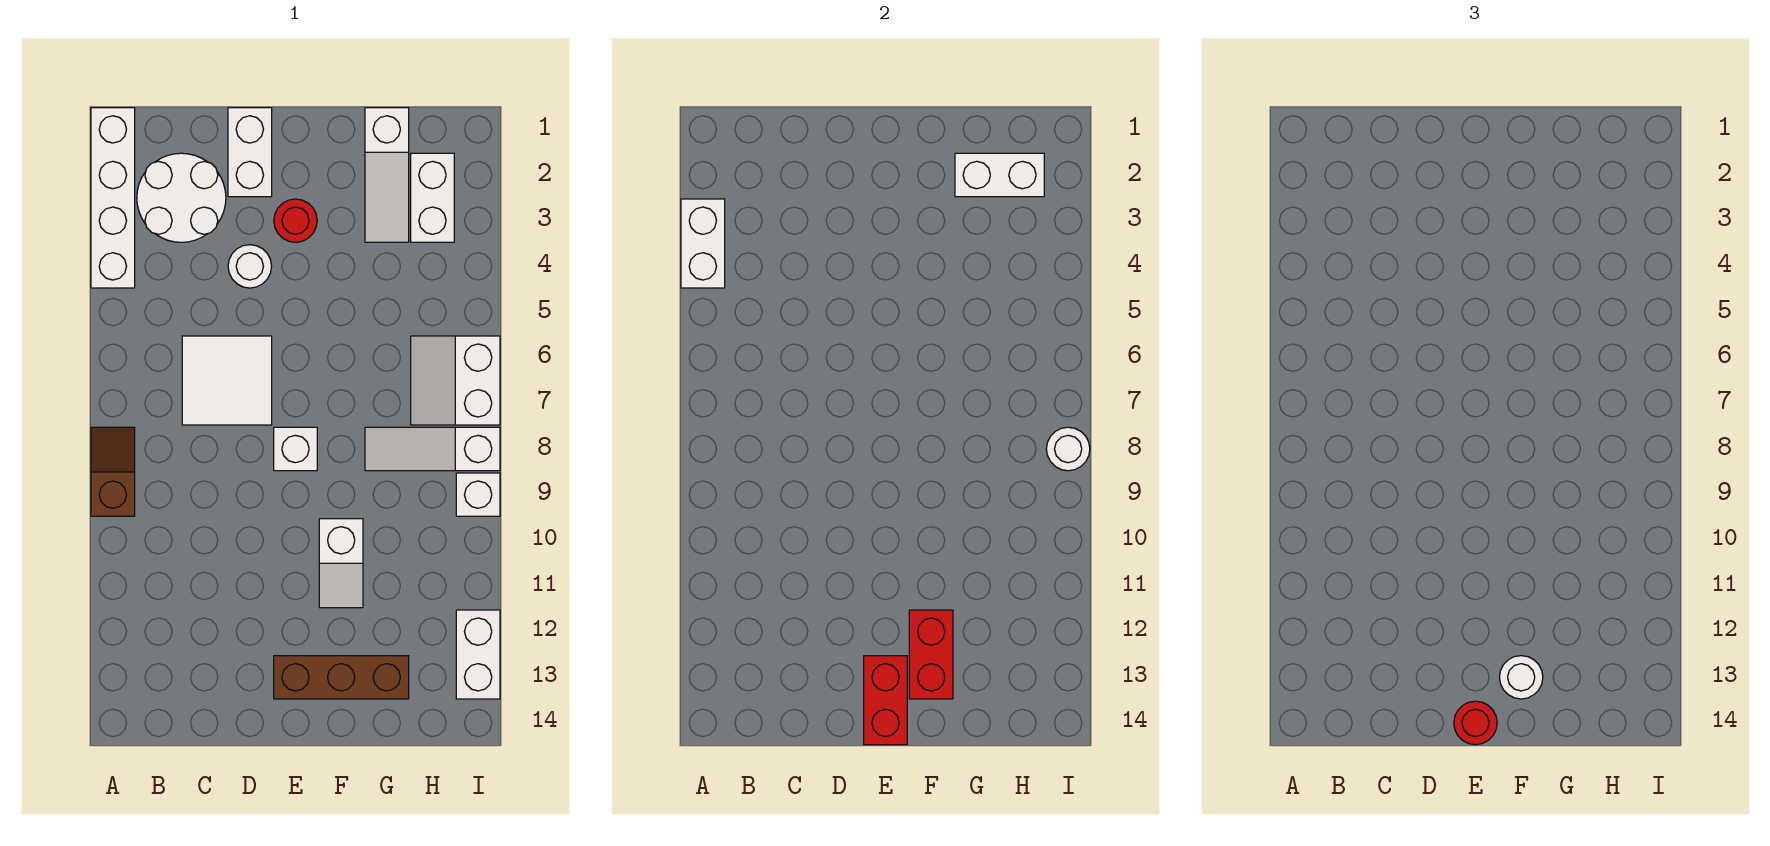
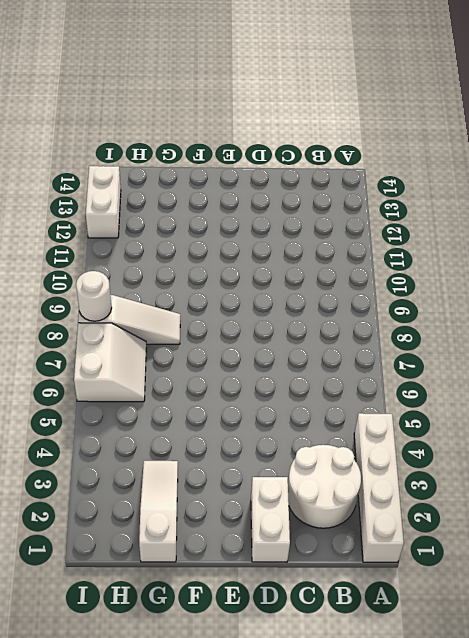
none -> brown 1x2 slope [91,427,135,516]
none -> white 2x2 tile [182,336,272,425]
none -> white 1x1 round brick [228,245,272,288]

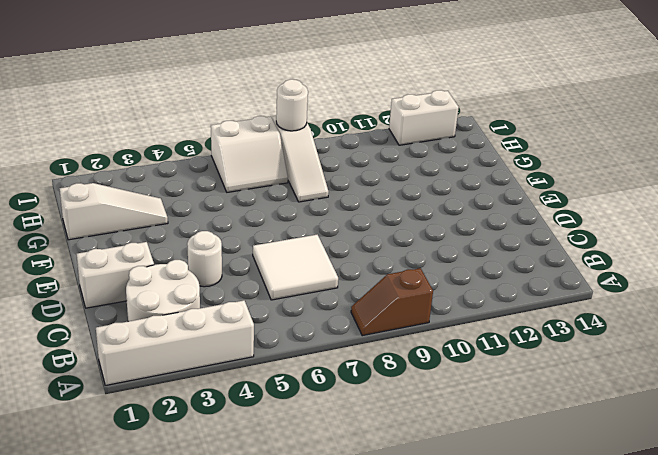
none -> red 1x1 round brick [274,199,317,242]
none -> white 1x1 brick [274,427,317,471]
none -> brown 1x3 brick [274,656,409,699]

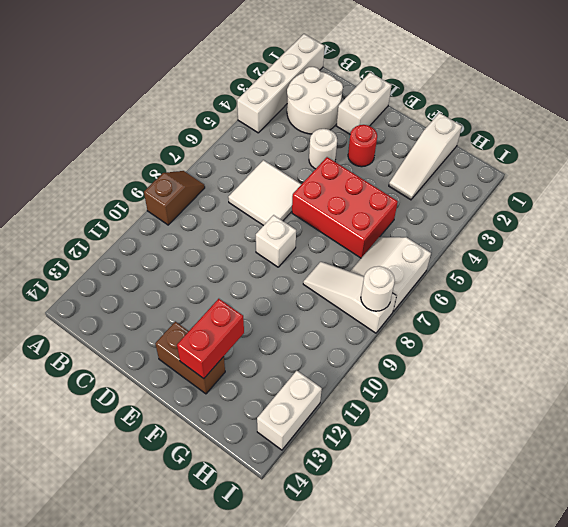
red 2x3 brick [292,157,398,258] -> none
brown 1x2 brick [155,322,225,394] -> brown 1x3 brick [274,656,409,699]
none -> white 1x2 slope [319,519,363,608]
none -> white 1x2 brick [411,153,454,242]
none -> white 1x1 brick [456,473,500,516]

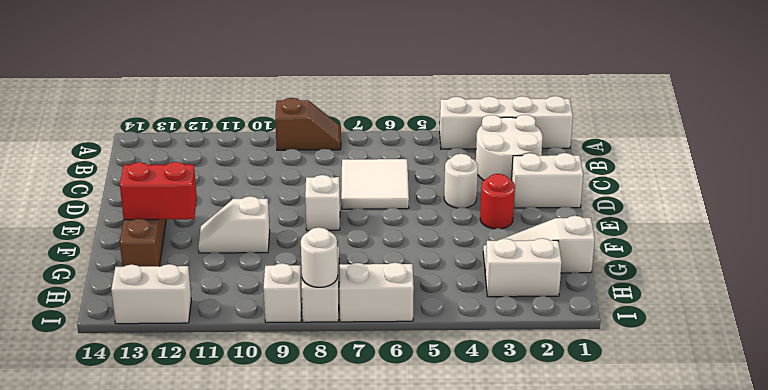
none -> white 1x2 brick [681,199,725,288]
none -> red 1x2 brick [864,656,907,745]
none -> white 1x2 brick [955,153,1044,197]

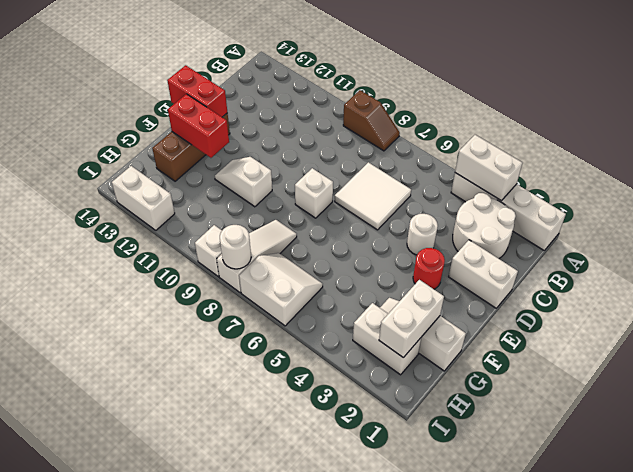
none -> red 1x1 round brick [1454,701,1497,745]
none -> white 1x1 round brick [1499,656,1543,699]

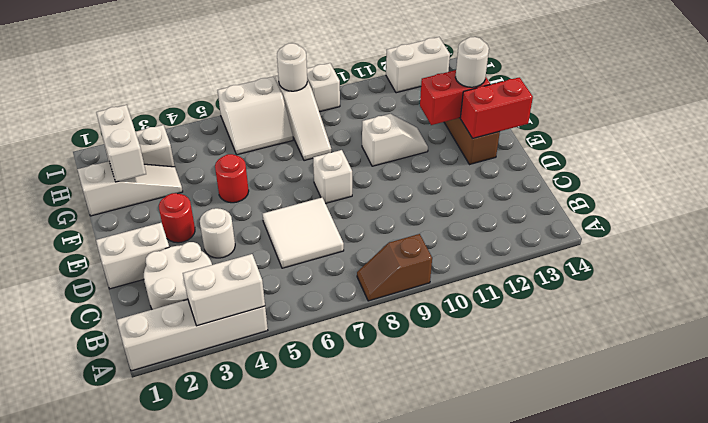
red 1x1 round brick [215,154,249,203] -> red 1x1 round brick moved to [1454,701,1497,745]

